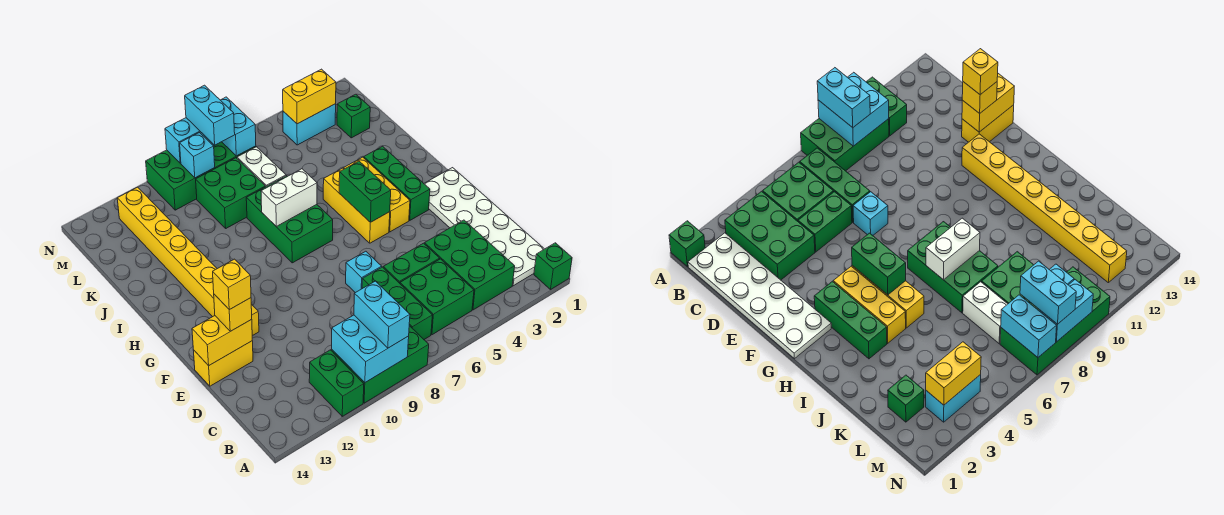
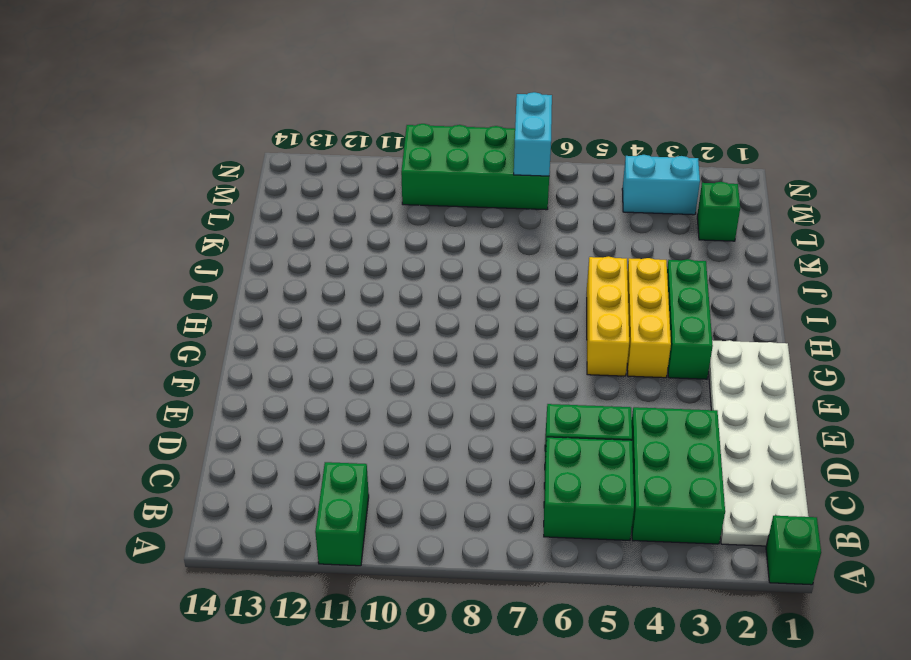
none -> green 2x3 brick [332,326,429,403]
none -> green 1x3 brick [362,267,432,339]
none -> cyan 1x1 brick [346,251,382,293]
none -> yellow 1x2 brick [193,341,253,386]

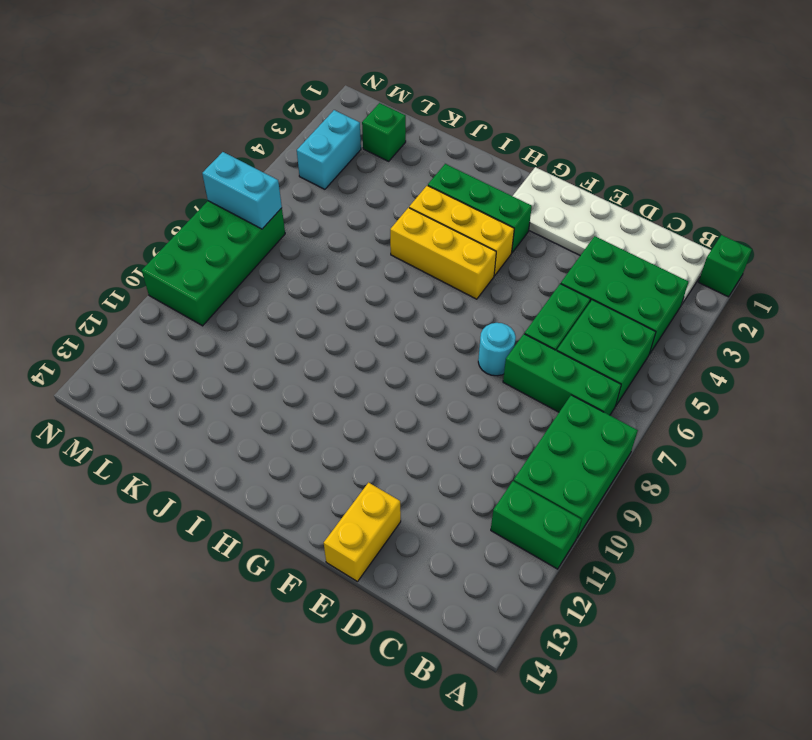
cyan 1x1 round brick [478,323,516,376] -> cyan 1x1 brick [346,251,382,293]
none -> yellow 1x8 brick [117,187,259,336]
none -> green 2x3 brick [246,176,333,263]
none -> white 1x2 brick [237,147,286,187]
none -> green 2x2 brick [196,158,265,228]

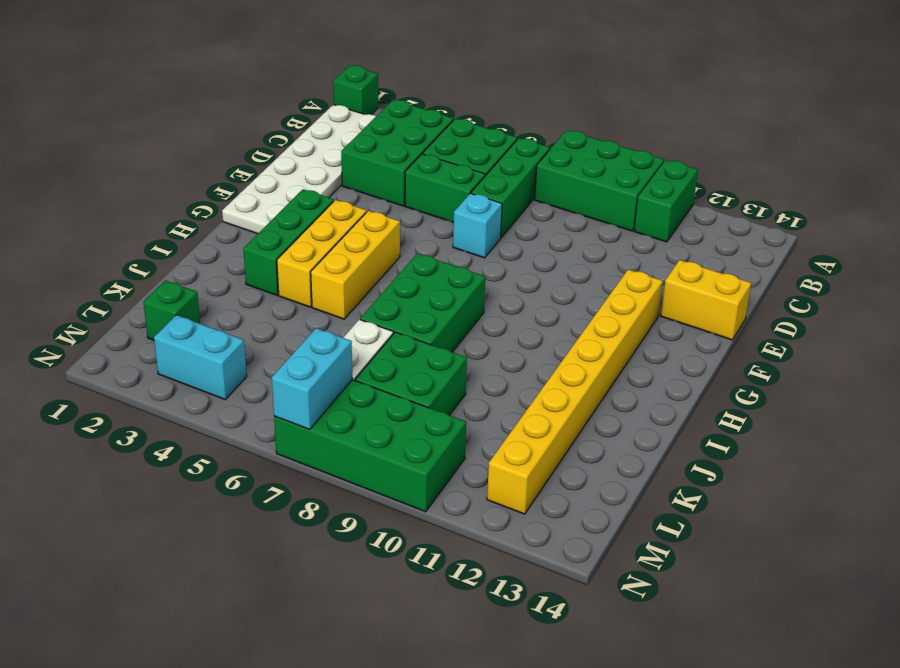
none -> cyan 2x2 brick [332,315,409,382]
none -> yellow 1x2 brick [192,316,252,366]
none -> green 1x2 brick [339,161,391,222]
none -> white 1x2 brick [261,169,317,226]

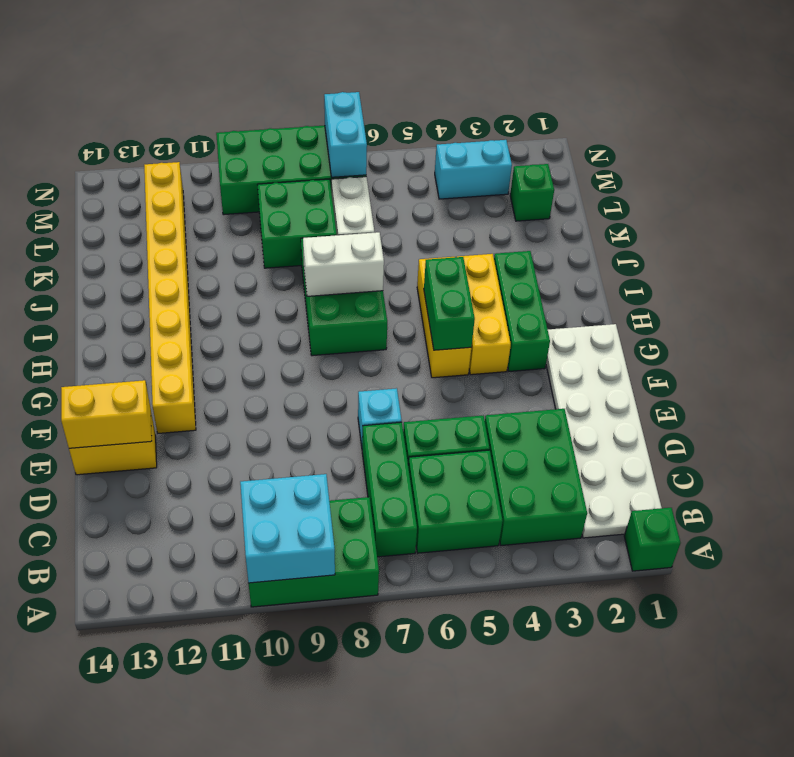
none -> green 1x2 brick [309,350,364,416]
none -> yellow 1x2 brick [283,69,336,124]
none -> cyan 1x1 brick [180,133,215,178]
none -> cyan 1x2 brick [165,118,215,163]

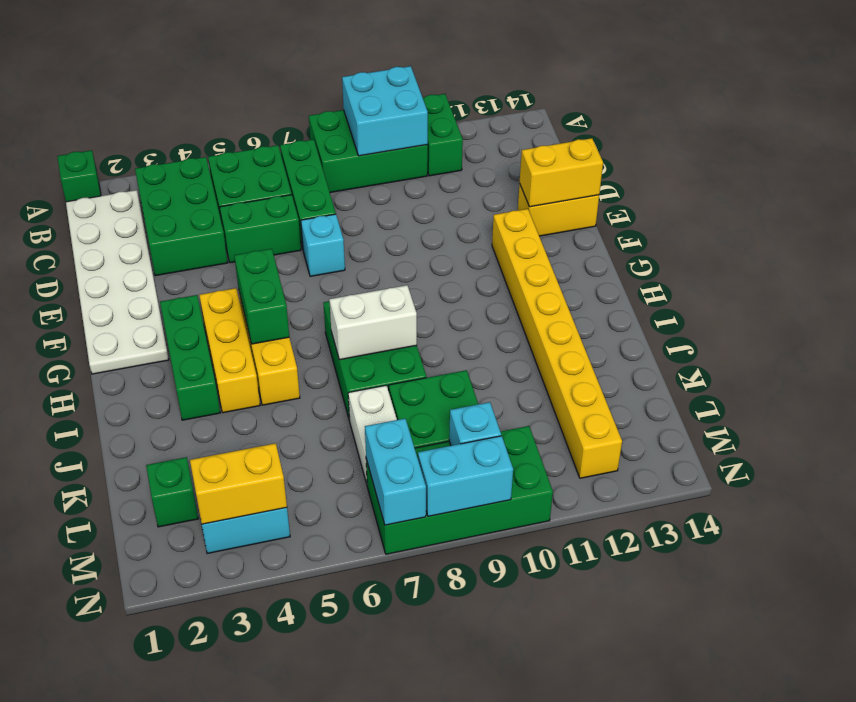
none -> cyan 1x2 brick [354,281,410,348]
none -> yellow 1x1 brick [214,294,252,331]
none -> cyan 1x2 brick [185,85,235,145]
none -> yellow 1x1 brick [213,259,251,310]

